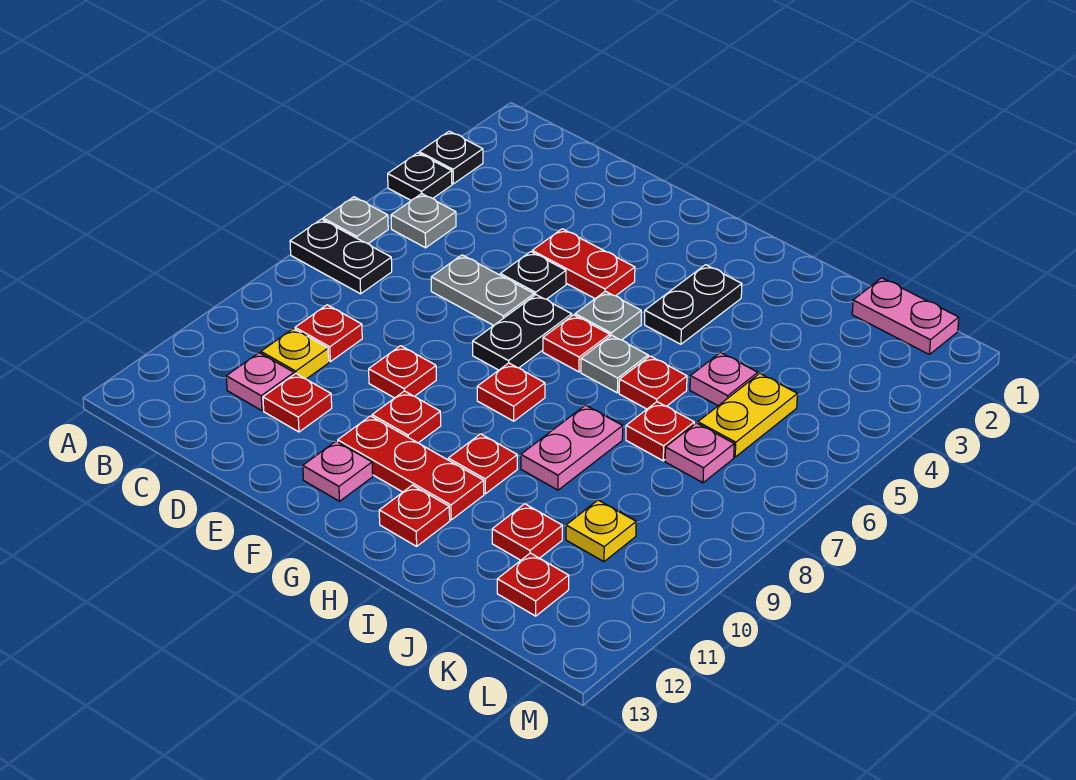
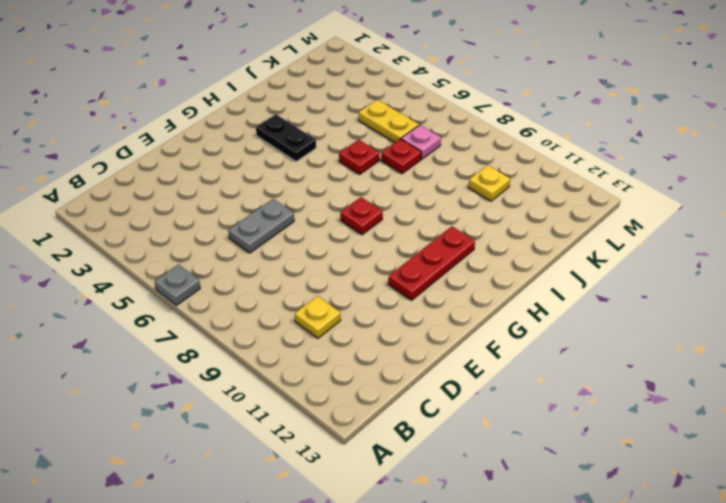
none -> black 1x1 plate [419,131,483,184]
none -> black 1x1 plate [388,153,452,200]
none -> black 1x2 plate [290,219,392,294]
none -> grey 1x1 plate [391,194,456,248]

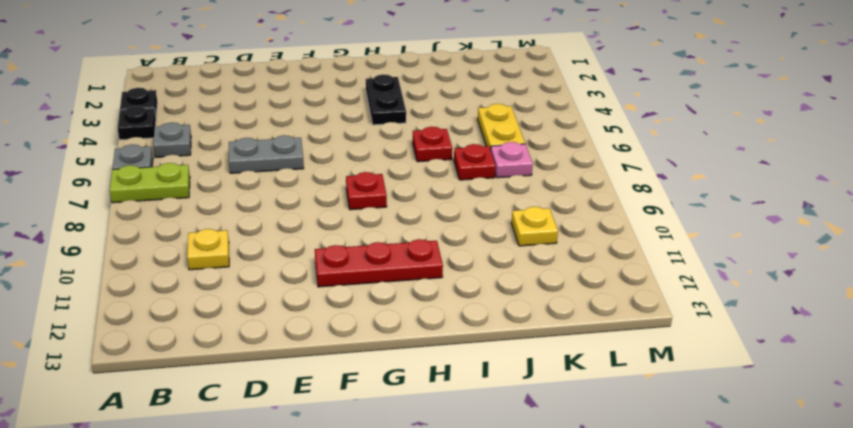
lime 1x2 plate [110,163,190,203] -> black 1x2 plate [290,219,392,294]
none -> red 1x1 plate [295,305,362,362]
none -> pink 1x1 plate [226,353,294,411]
none -> red 1x1 plate [263,374,332,432]
none -> red 1x2 plate [532,229,635,299]

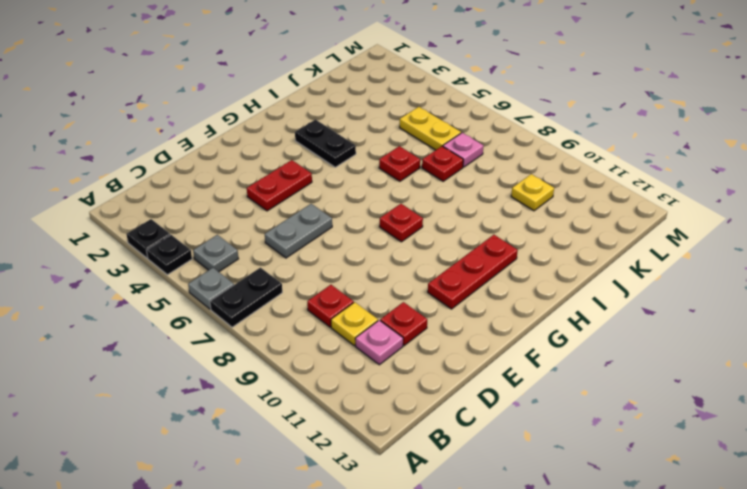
none -> black 1x1 plate [500,252,566,299]
none -> red 1x1 plate [369,346,436,398]
none -> black 1x2 plate [473,295,572,370]
none -> red 1x1 plate [372,391,441,443]

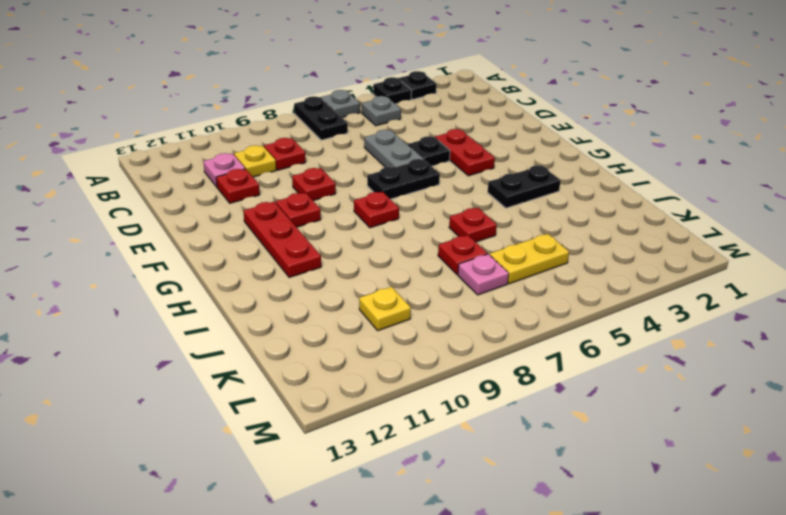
none -> pink 1x1 plate [303,441,373,501]
none -> grey 1x1 plate [575,291,641,340]
none -> red 1x1 plate [543,315,610,372]
none -> grey 1x1 plate [581,335,648,393]

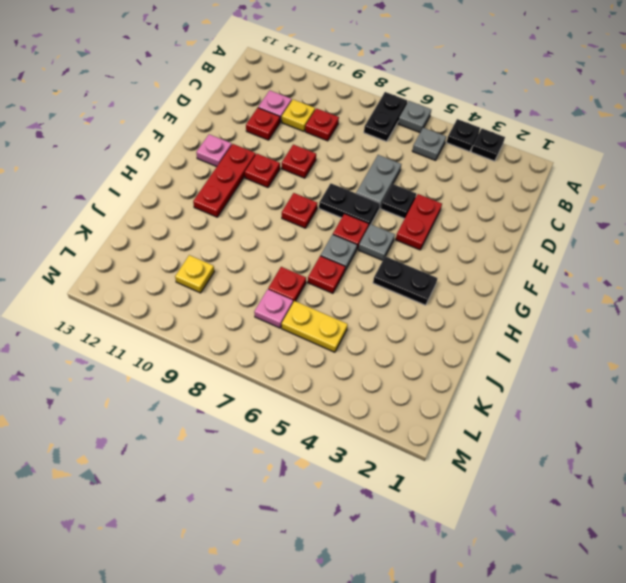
none -> red 1x1 plate [448,434,517,494]
none -> red 1x1 plate [379,485,450,546]
none -> pink 1x2 plate [521,405,623,490]
none -> pink 1x1 plate [690,353,758,406]

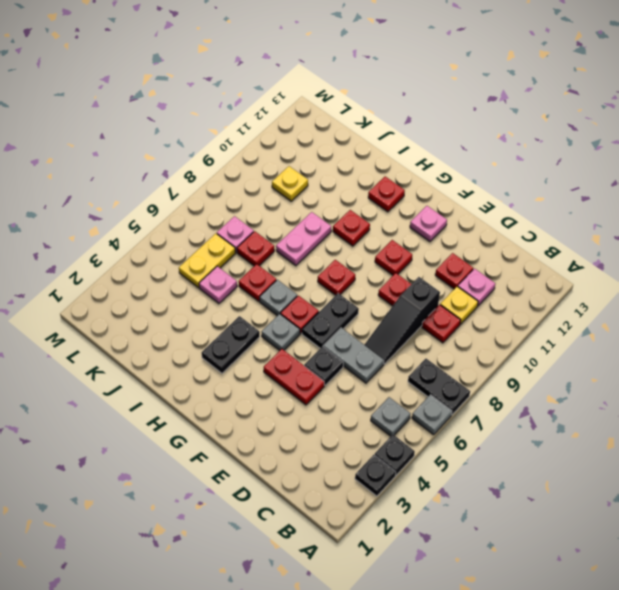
black 1x3 slope [364,277,440,364] -> none
none -> red 1x3 plate [338,416,484,520]
none -> red 1x1 plate [492,504,562,560]
none -> pink 1x2 plate [852,278,959,354]
none -> red 1x1 plate [497,553,569,616]

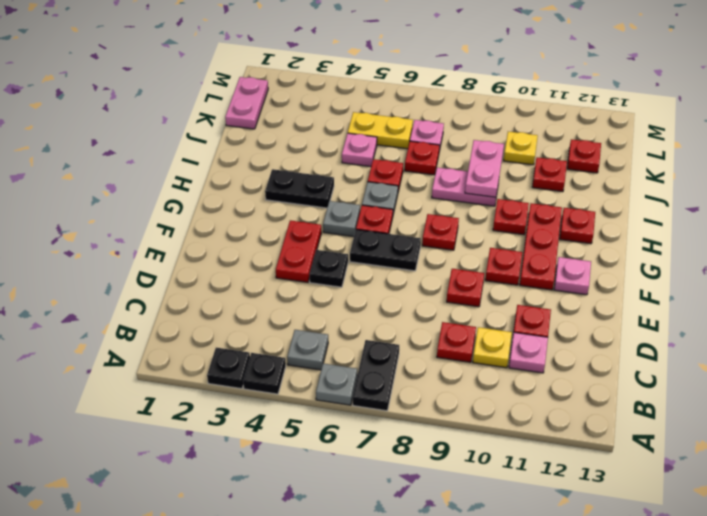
pink 1x2 plate [465,140,504,197] -> none
none -> grey 1x2 plate [431,255,534,325]

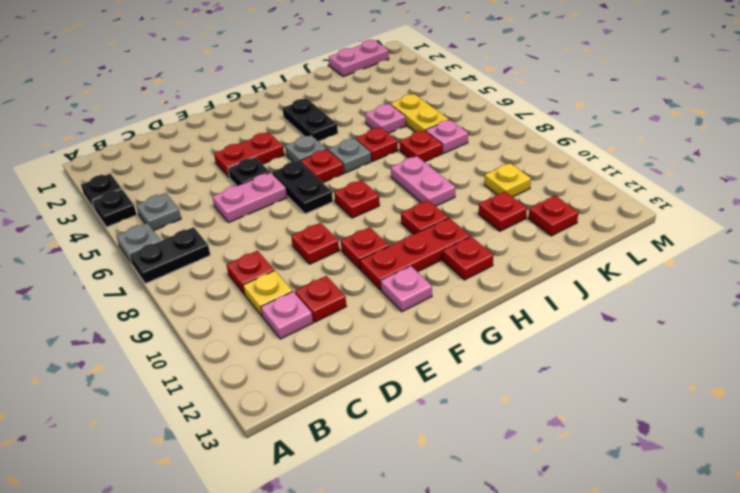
pink 1x2 plate [212,172,287,223] -> grey 1x2 plate [431,255,534,325]

